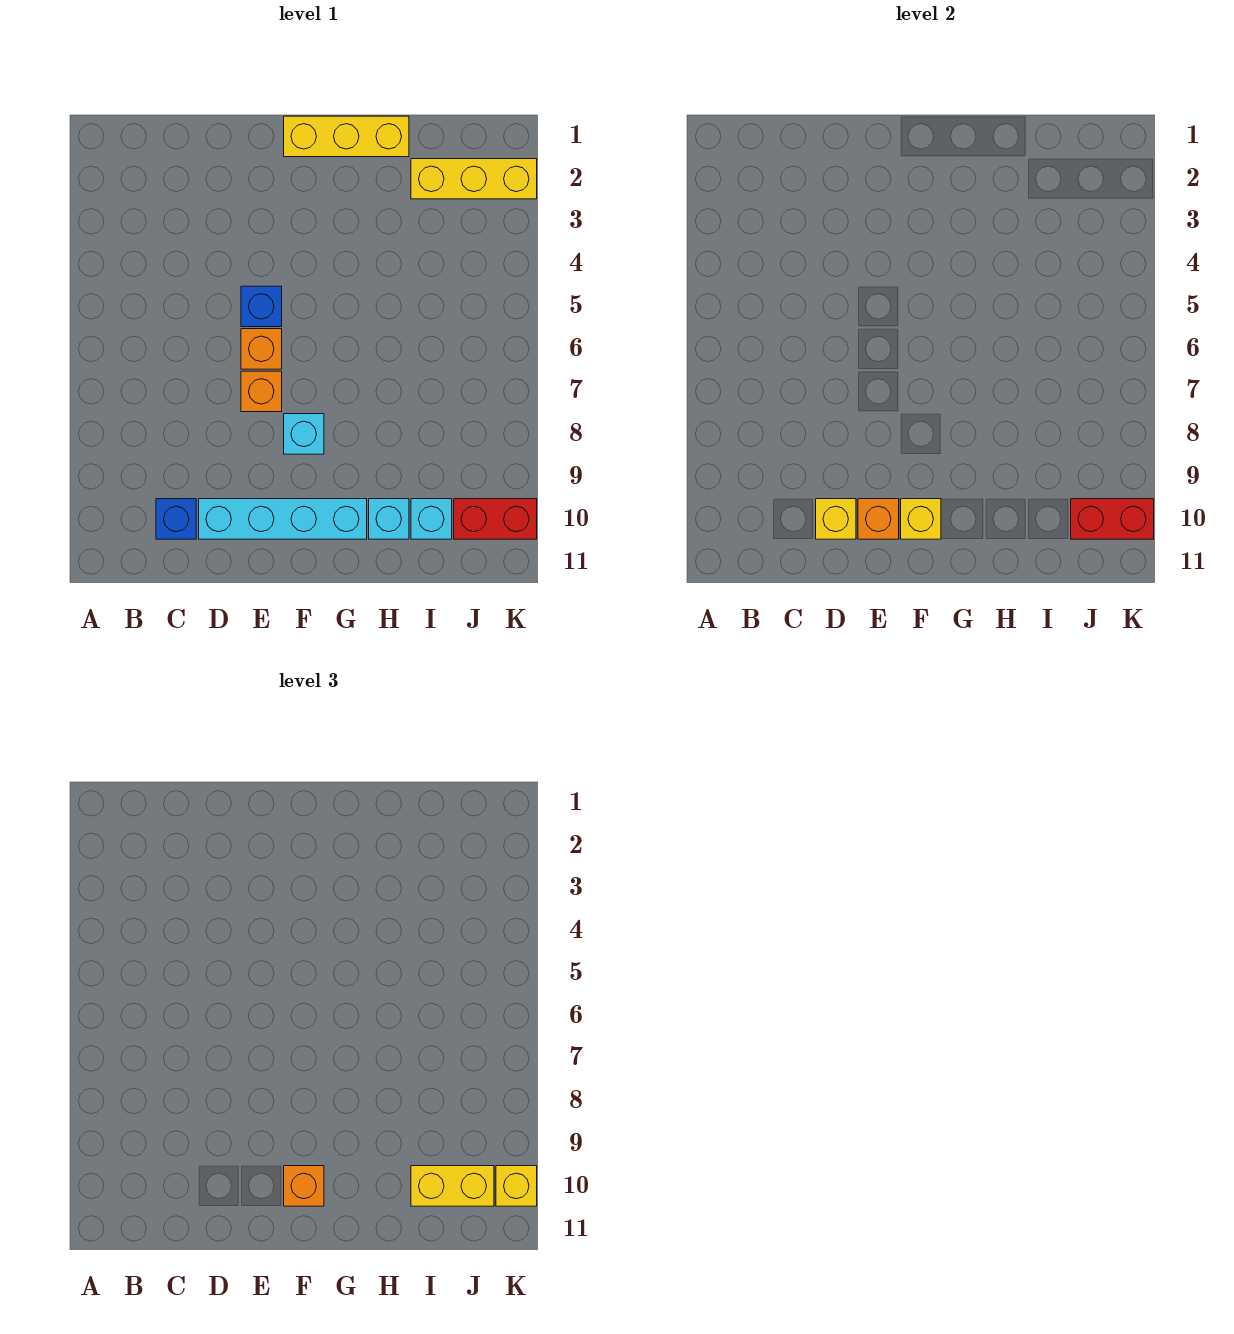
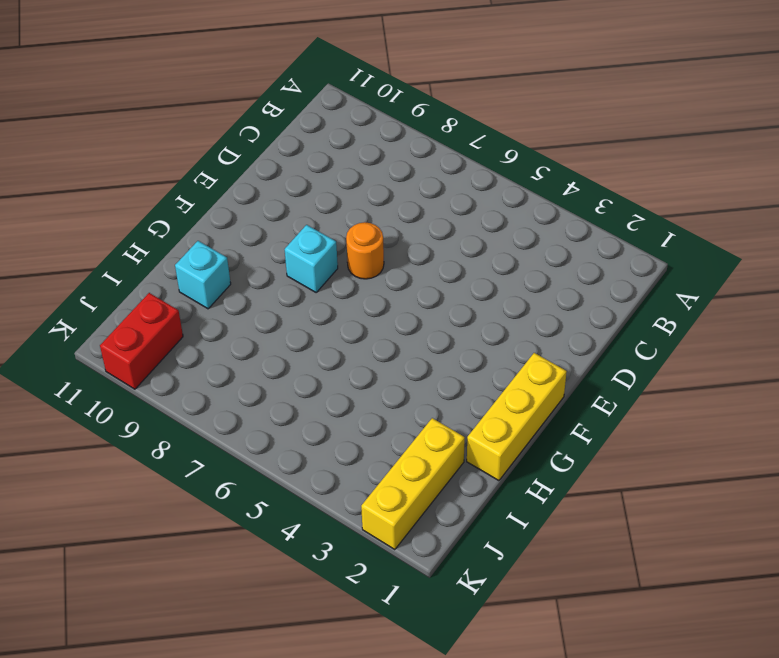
orange 1x1 round brick [346,222,384,279] -> orange 1x1 brick [241,371,282,412]
none -> blue 1x1 brick [156,499,196,539]
none -> cyan 1x4 brick [199,499,367,539]
none -> blue 1x1 brick [241,286,282,327]

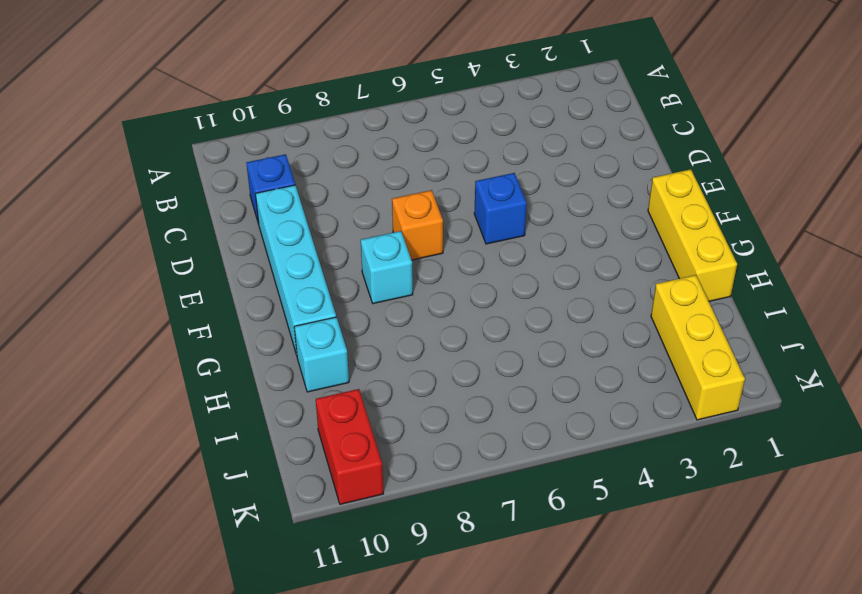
none -> orange 1x1 brick [241,329,282,369]
none -> cyan 1x1 brick [411,499,452,539]
none -> yellow 1x1 brick [816,499,856,539]

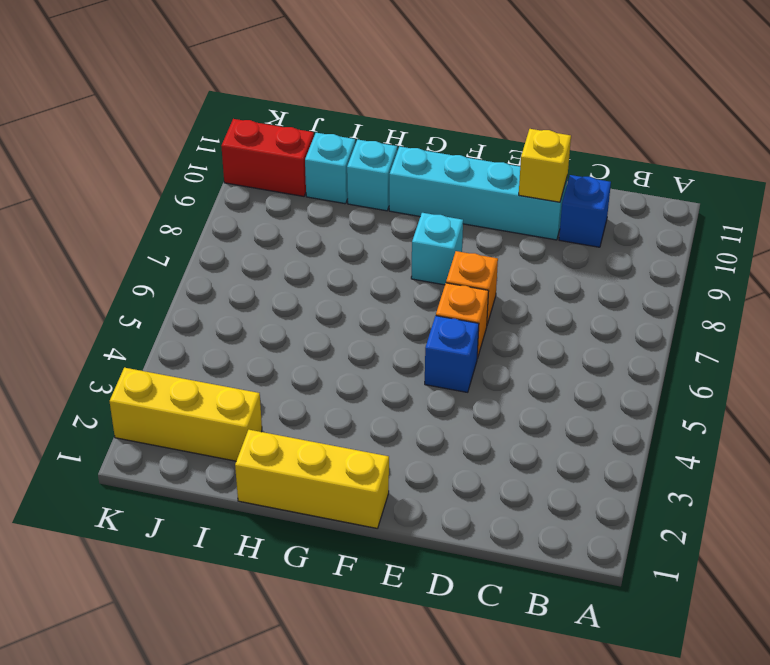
none -> orange 1x1 brick [858,499,899,539]
none -> yellow 1x1 brick [901,499,941,539]
none -> red 1x2 brick [1071,499,1154,539]

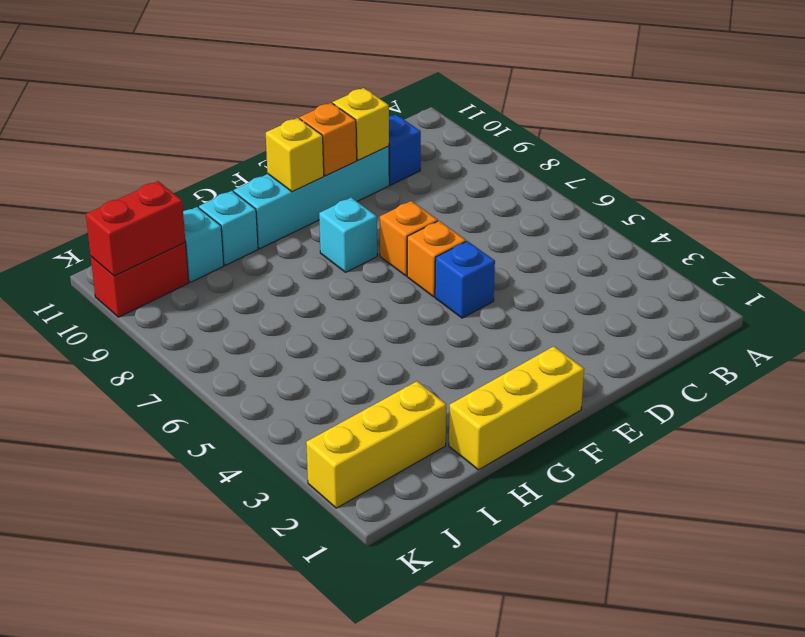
none -> orange 1x1 brick [284,1166,324,1206]
none -> yellow 1x2 brick [411,1166,494,1206]
none -> yellow 1x1 brick [496,1166,537,1206]

